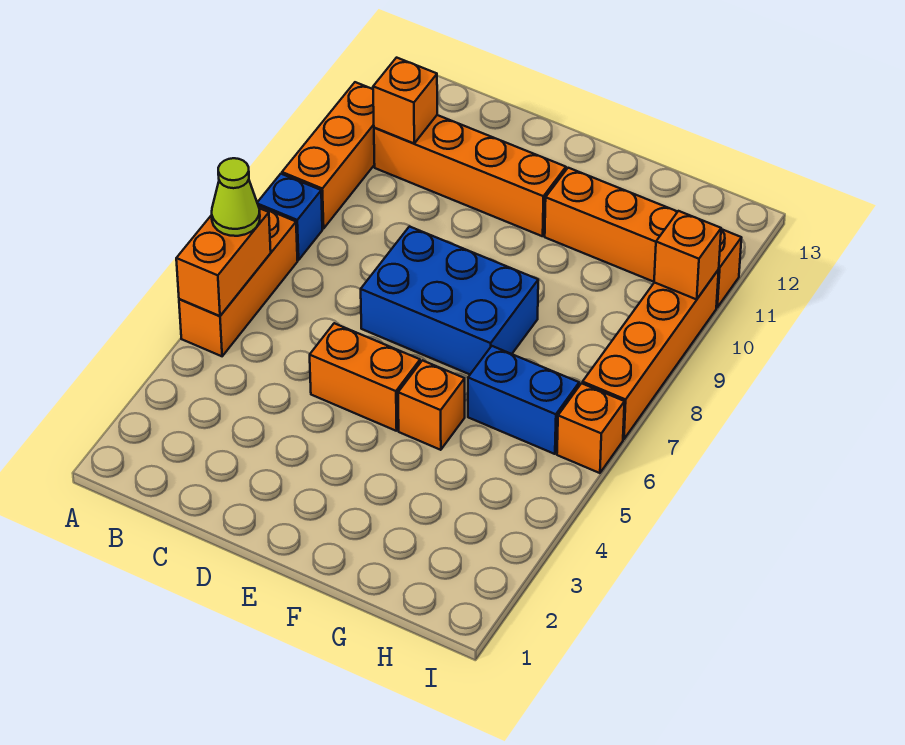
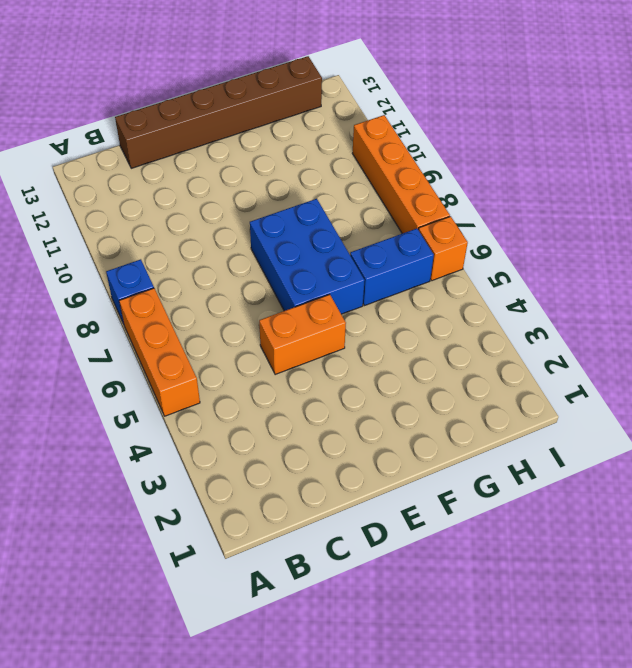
brown 1x6 brick [115,56,322,168] -> none
blue 2x3 brick [250,199,365,314] -> blue 2x3 brick turned to [361,227,538,374]
none -> orange 1x3 brick [282,82,375,229]
none -> orange 1x4 brick [374,115,566,236]
none -> orange 1x1 brick [398,360,465,450]

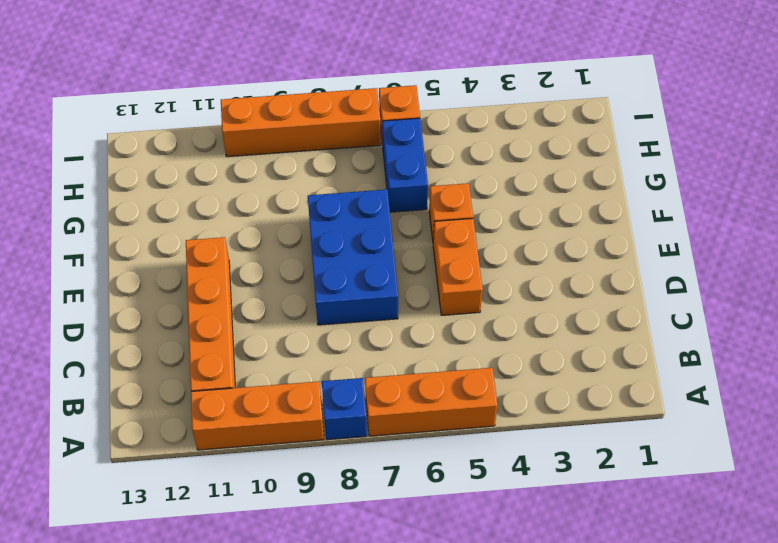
none -> orange 1x4 brick [545,168,741,307]
none -> orange 1x2 brick [176,208,271,316]
none -> orange 1x1 brick [373,58,437,143]

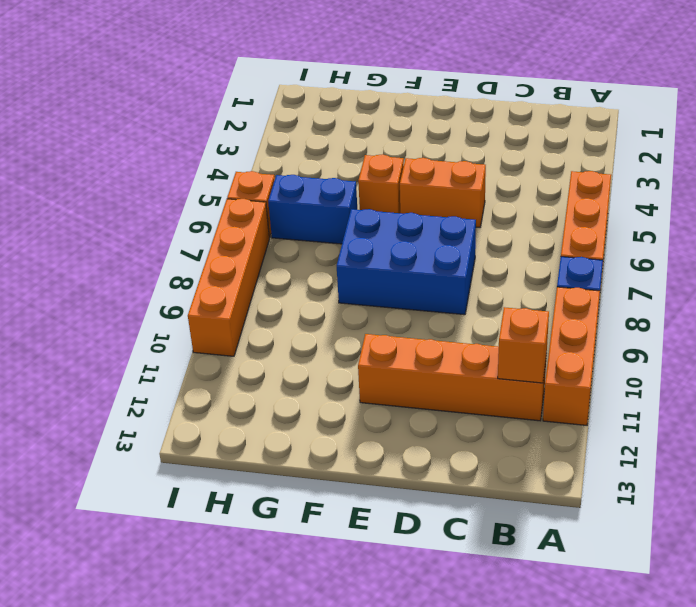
none -> orange 1x4 brick [545,168,741,307]
none -> orange 1x2 brick [176,208,271,316]
none -> orange 1x1 brick [654,211,721,299]

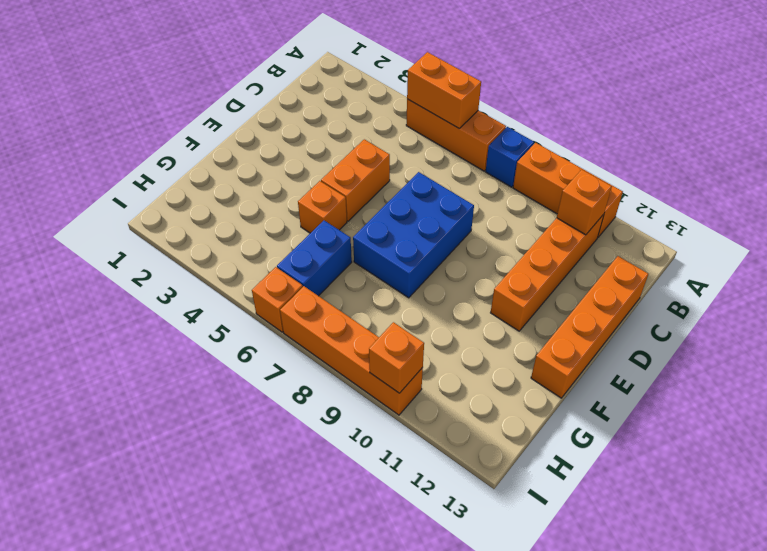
orange 1x4 brick [531,256,648,398] -> orange 1x4 brick moved to [545,168,741,307]
none -> lime 1x1 cone [212,158,260,236]

